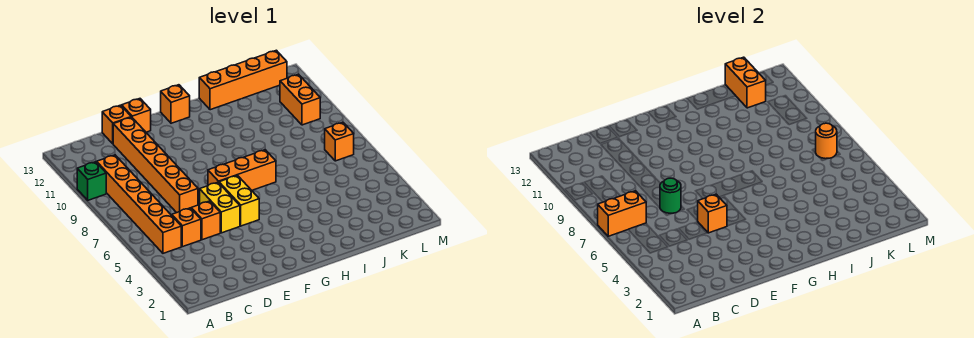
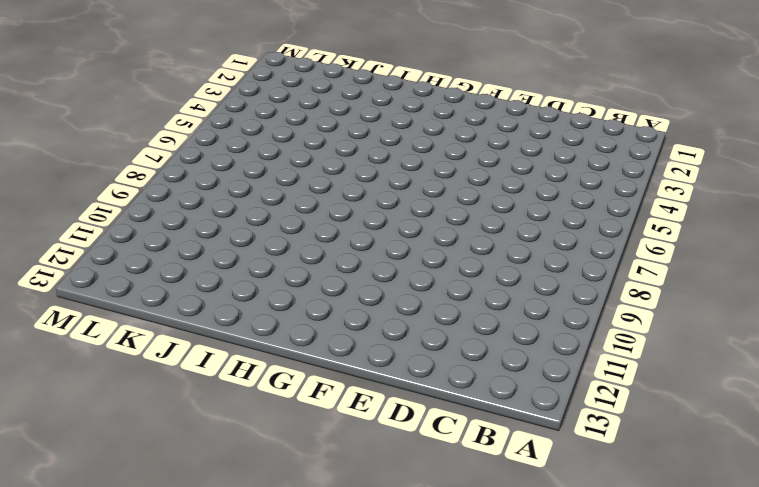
none -> green 1x1 brick [77,162,106,200]
none -> orange 1x6 brick [97,155,181,253]
none -> orange 1x1 brick [172,208,201,247]

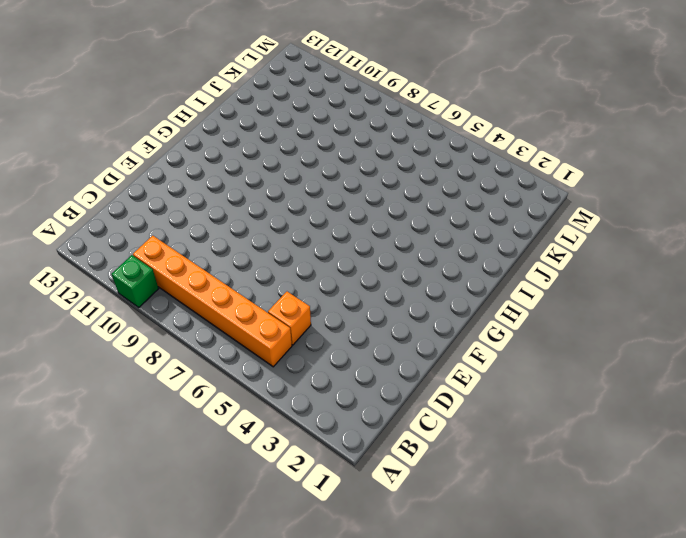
none -> orange 1x1 brick [191,201,220,240]
none -> orange 1x6 brick [113,117,198,213]
none -> orange 1x1 brick [102,105,131,144]

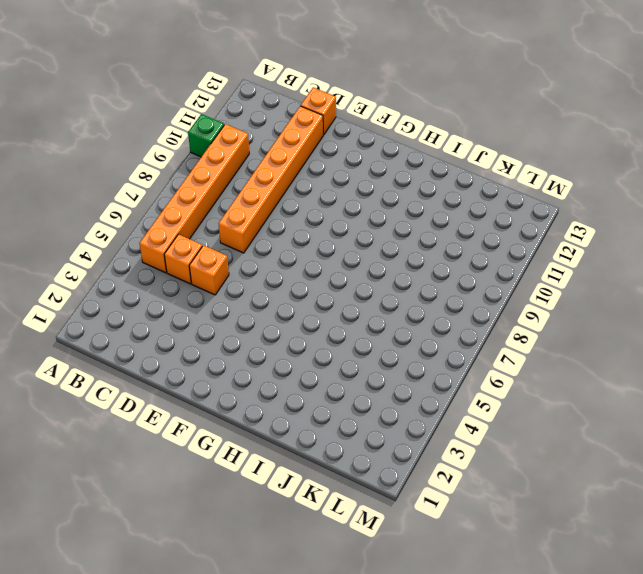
none -> yellow 1x2 brick [200,182,240,233]
none -> orange 1x1 brick [122,99,151,132]
none -> yellow 1x2 brick [219,175,259,226]

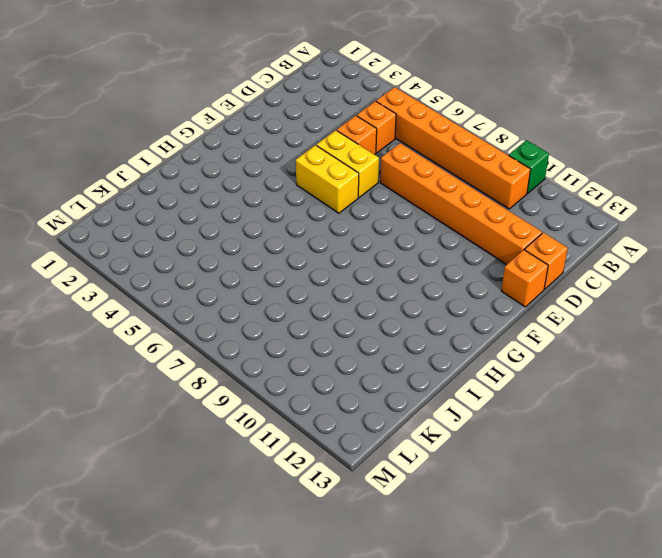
none -> orange 1x3 brick [208,150,276,190]
none -> orange 1x1 brick [161,85,190,123]
none -> orange 1x4 brick [199,50,287,110]

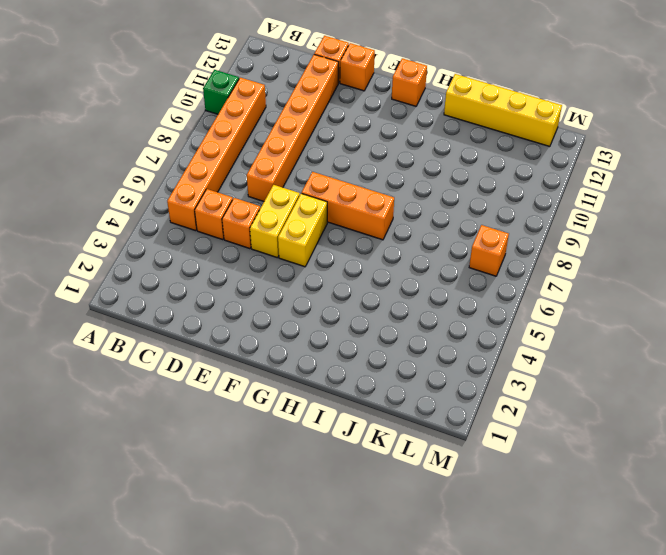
yellow 1x4 brick [444,74,562,147] -> orange 1x4 brick [199,50,287,110]
none -> orange 1x2 brick [280,74,320,125]
none -> orange 1x2 brick [598,191,646,236]
none -> green 1x1 round brick [660,178,681,213]

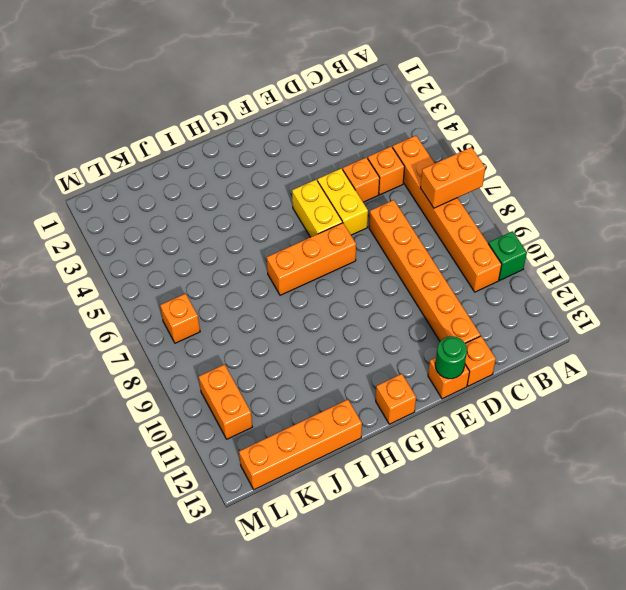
green 1x1 round brick [435,336,467,379] -> green 1x1 round brick moved to [660,178,681,213]
none -> orange 1x1 brick [698,194,727,233]
none -> orange 1x2 brick [725,57,766,108]
none -> orange 1x1 round brick [816,123,837,159]

